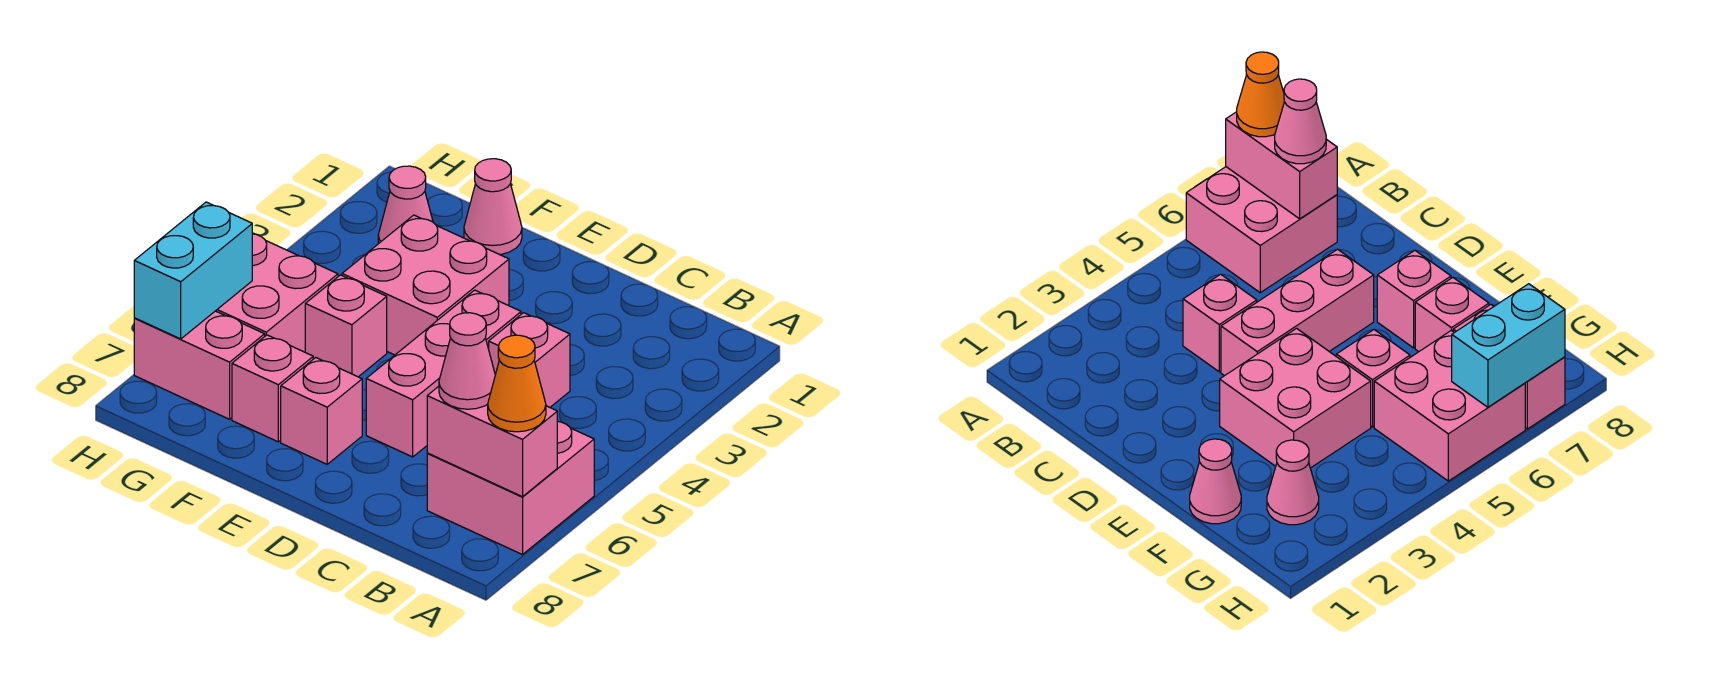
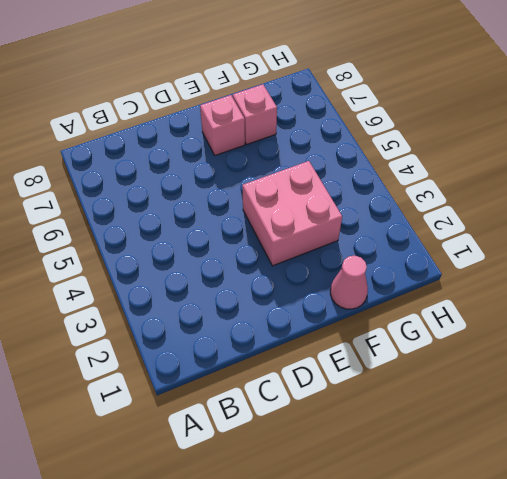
none -> pink 2x2 brick [427,421,594,555]
none -> pink 1x1 brick [489,313,570,407]
none -> pink 1x3 brick [366,290,521,457]

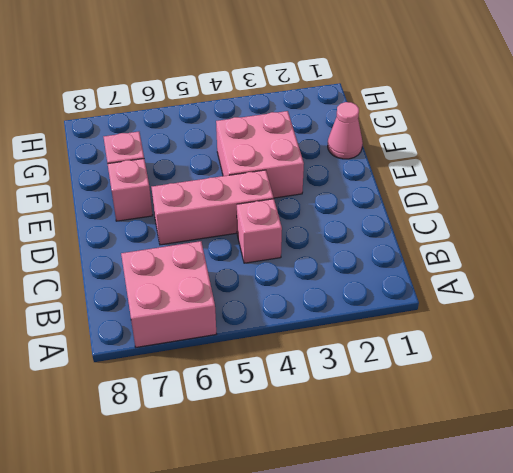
none -> pink 1x1 brick [305,275,387,377]
none -> pink 1x1 cone [378,166,433,244]
none -> pink 2x2 brick [216,234,338,352]

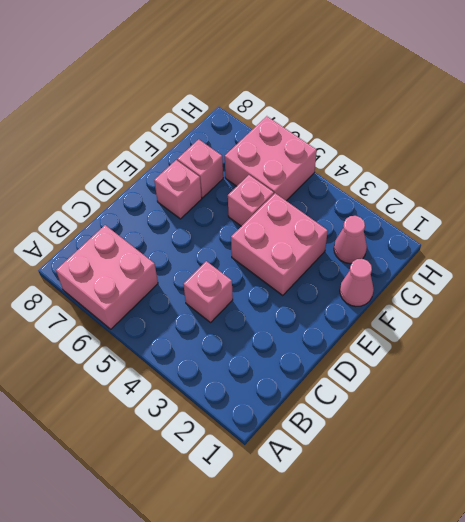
none -> pink 1x3 brick [366,290,521,457]
none -> pink 1x2 brick [134,311,265,419]
none -> pink 1x2 brick [427,386,557,497]

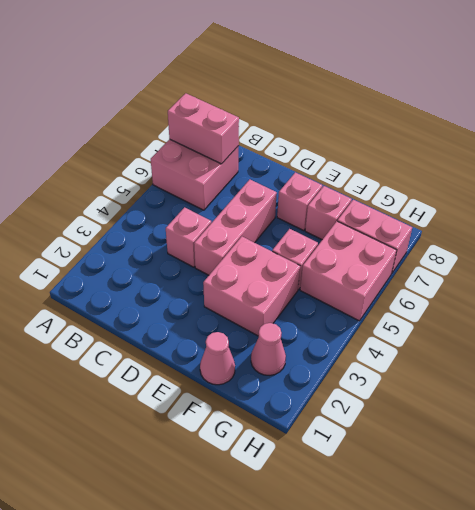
none -> cyan 1x2 brick [134,202,252,339]
none -> orange 1x1 cone [488,335,546,432]
none -> pink 1x1 cone [439,313,495,409]

